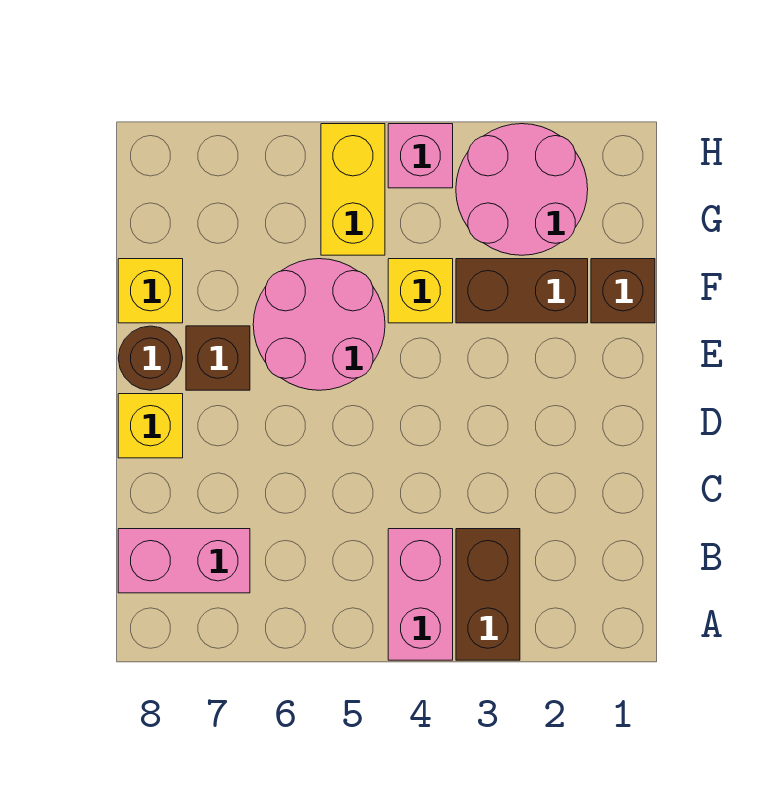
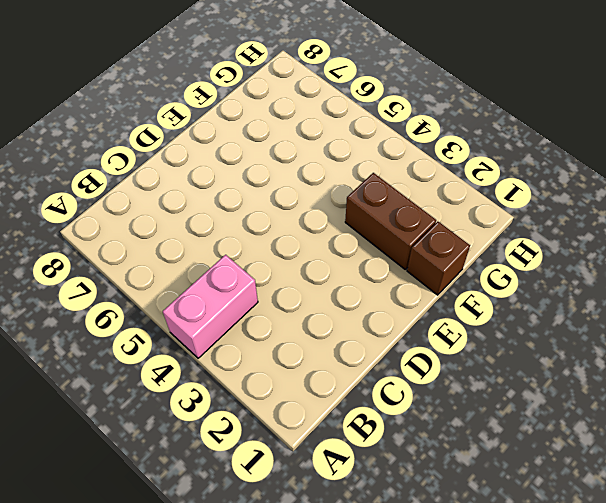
none -> brown 1x2 brick [456,529,520,660]
none -> pink 1x2 brick [118,529,250,593]
none -> yellow 1x1 brick [118,394,183,458]

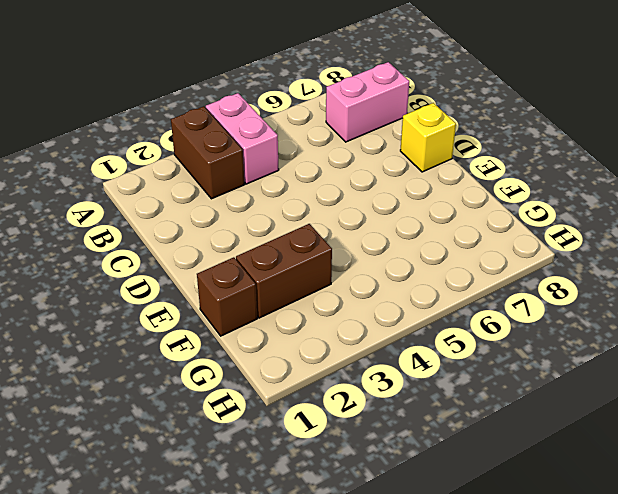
none -> pink 2x2 round brick [253,259,385,390]
none -> brown 1x1 brick [186,326,250,390]
none -> brown 1x1 round brick [118,326,183,390]

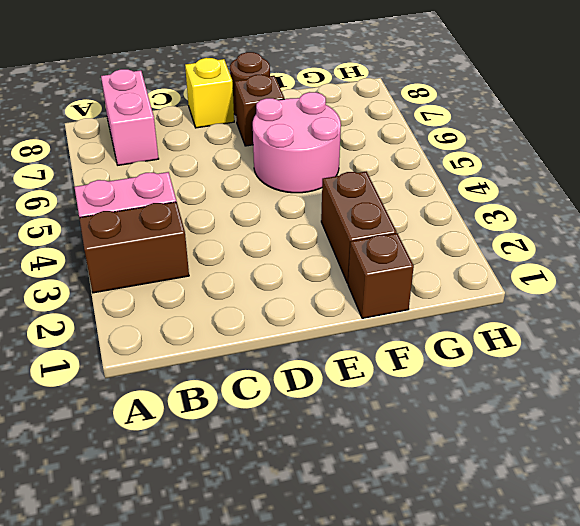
none -> yellow 1x1 brick [388,259,453,323]
none -> yellow 1x1 brick [118,259,183,323]
none -> pink 2x2 round brick [456,124,588,255]

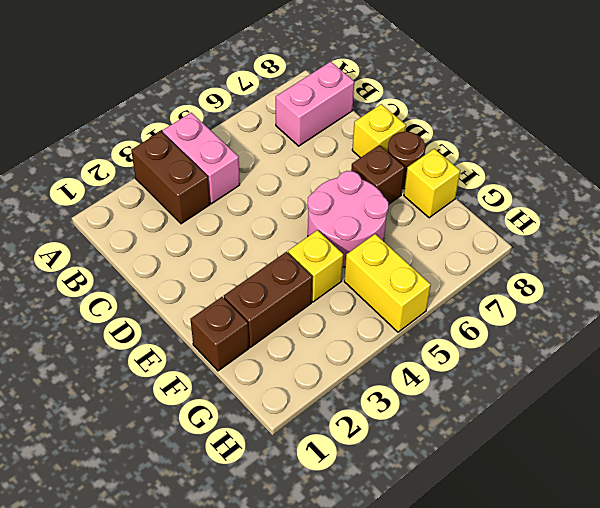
none -> pink 2x2 round brick [456,124,588,255]
none -> pink 1x1 brick [388,124,453,188]

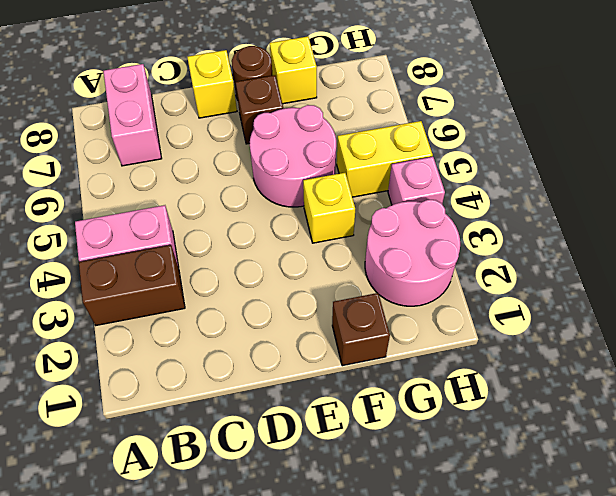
none -> brown 1x2 brick [456,259,588,323]

